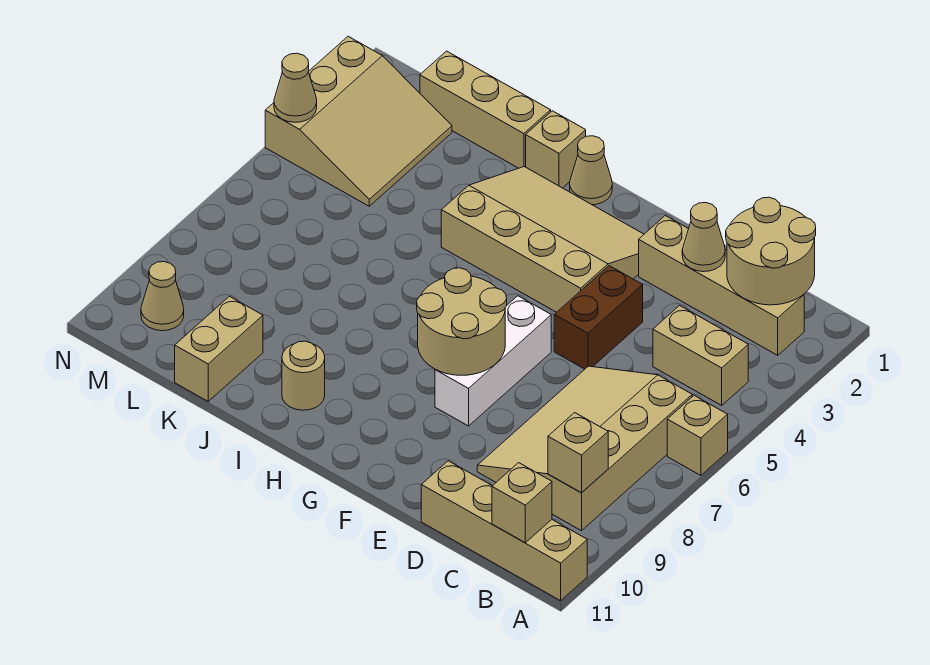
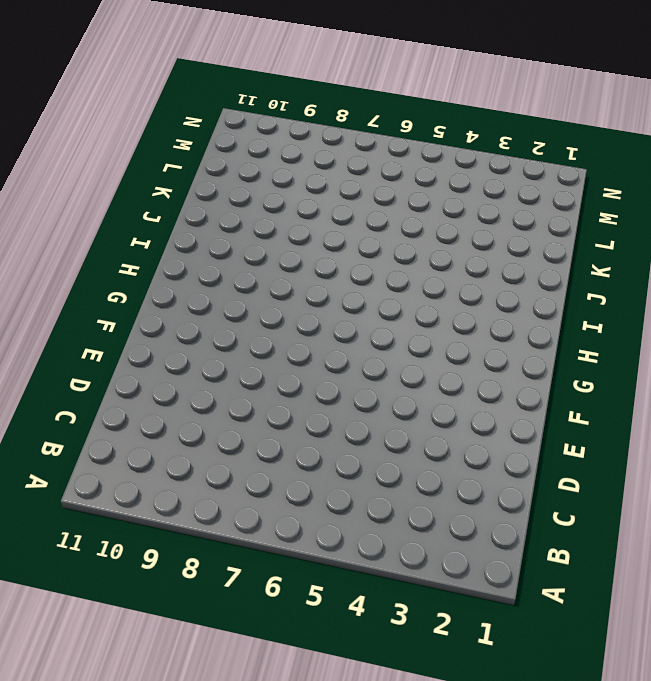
none -> tan 1x1 brick [667,396,728,475]
none -> tan 1x4 brick [421,461,587,601]
none -> tan 1x4 brick [639,216,804,355]

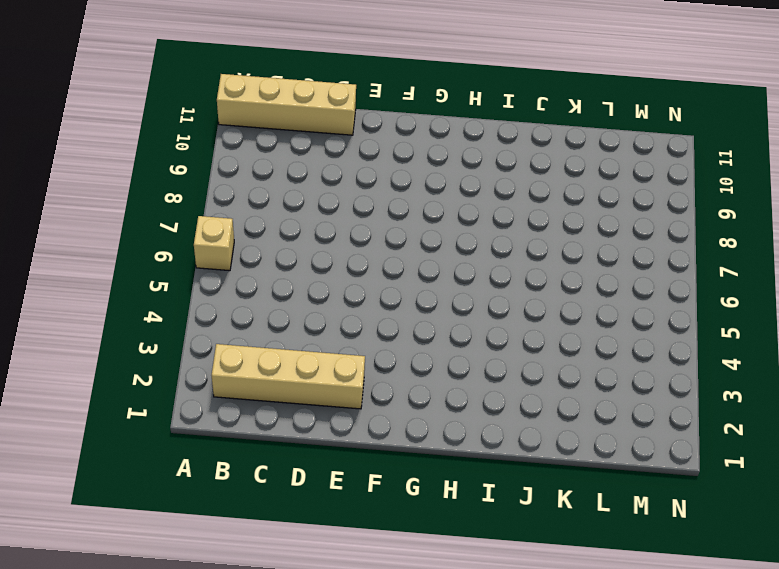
none -> tan 1x2 brick [653,305,748,405]
none -> tan 3x4 slope [477,366,692,531]
none -> brown 1x2 brick [554,266,643,369]

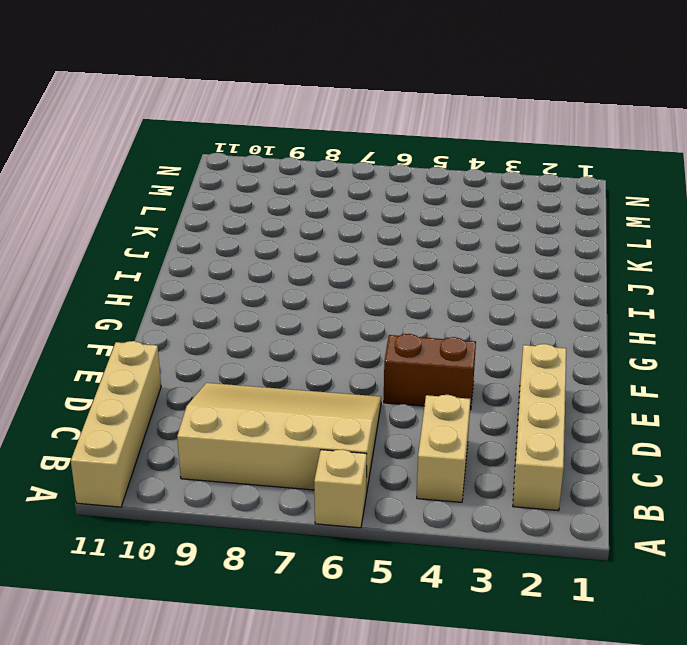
none -> tan 3x4 slope [441,167,644,312]
none -> white 1x3 brick [435,296,551,426]
none -> tan 1x1 cone [570,136,612,205]

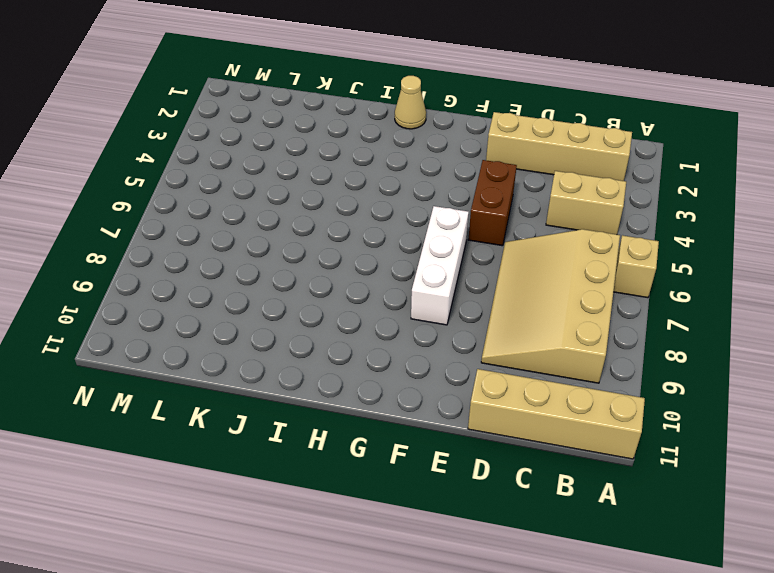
none -> tan 3x4 slope [441,167,644,312]
none -> tan 1x1 brick [526,111,586,188]
none -> tan 1x1 round brick [282,341,325,410]

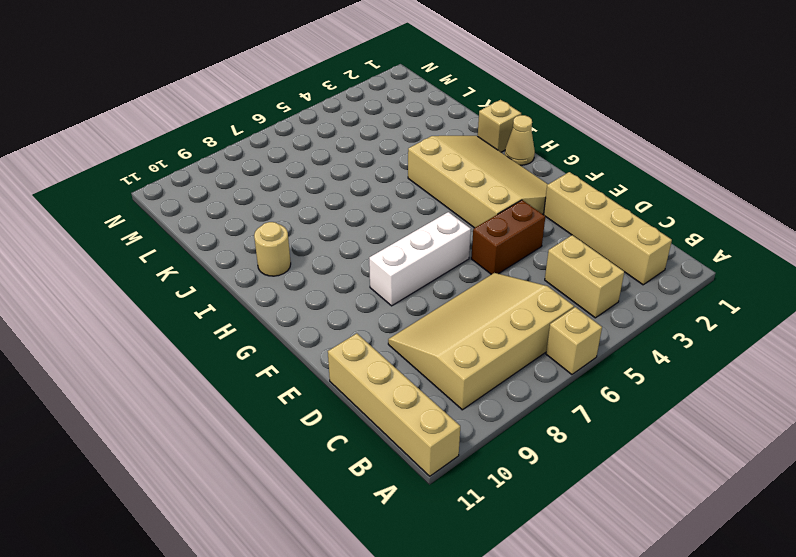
none -> tan 1x3 brick [420,51,551,168]
none -> tan 1x2 brick [175,296,263,401]
none -> tan 3x3 slope [265,36,452,206]

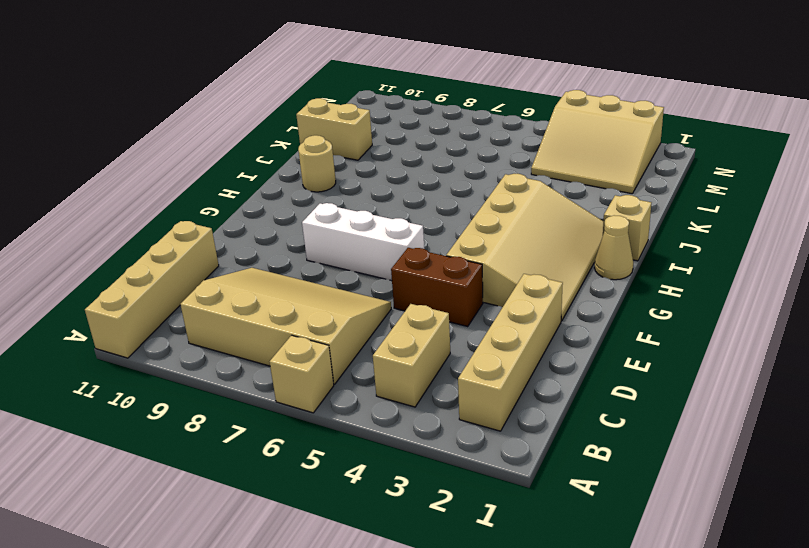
none -> tan 1x3 brick [420,51,551,168]
none -> tan 1x1 cone [141,262,184,331]
none -> tan 2x2 round brick [726,197,816,305]

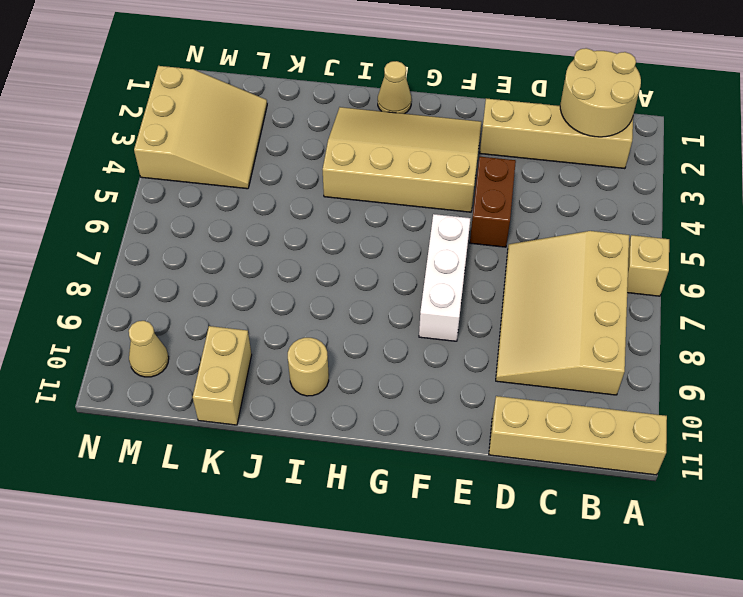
none -> tan 1x2 brick [653,305,748,405]
none -> tan 1x1 brick [526,111,586,188]
none -> tan 1x3 brick [420,51,551,168]

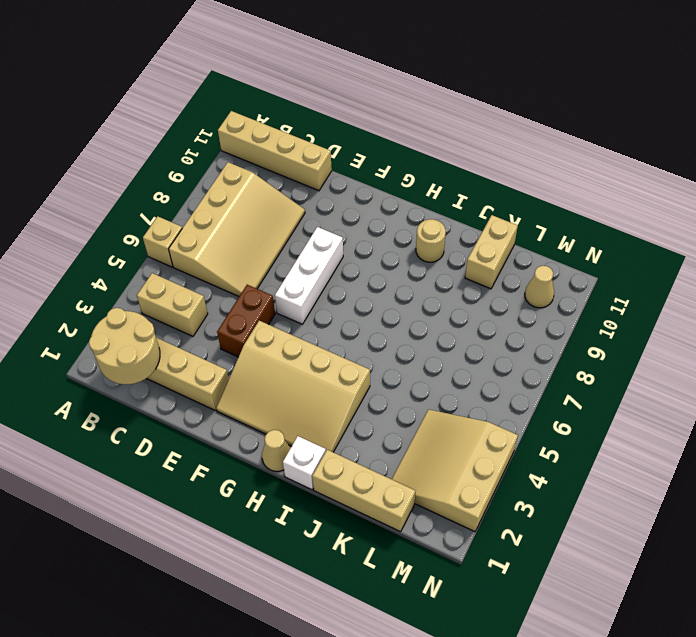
white 1x1 brick [283,436,326,490] -> tan 1x1 brick [526,111,586,188]
none -> tan 1x1 brick [548,413,608,493]
none -> tan 1x1 brick [492,463,552,543]
none -> tan 1x1 cone [682,203,725,272]

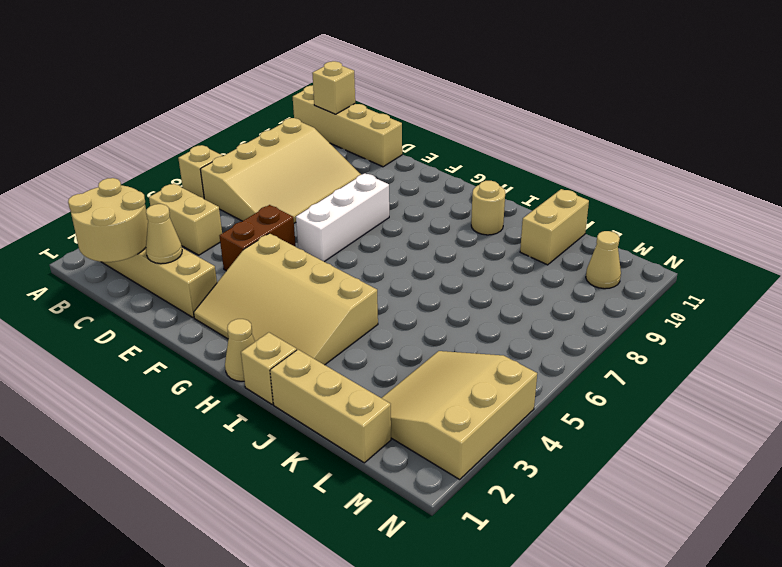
none -> tan 1x1 brick [548,413,608,493]
none -> tan 2x2 round brick [417,268,507,375]
none -> tan 1x1 cone [274,53,317,122]

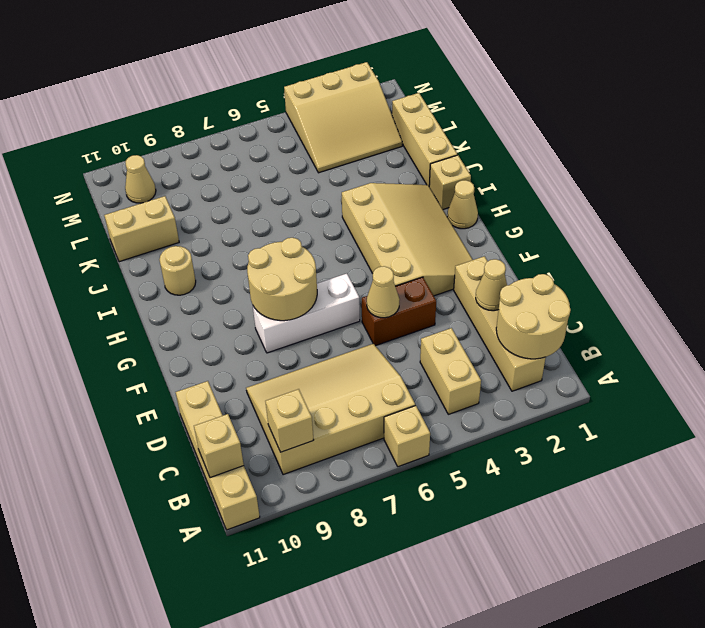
tan 1x1 cone [367,266,400,318] -> tan 1x1 cone moved to [274,53,317,122]

